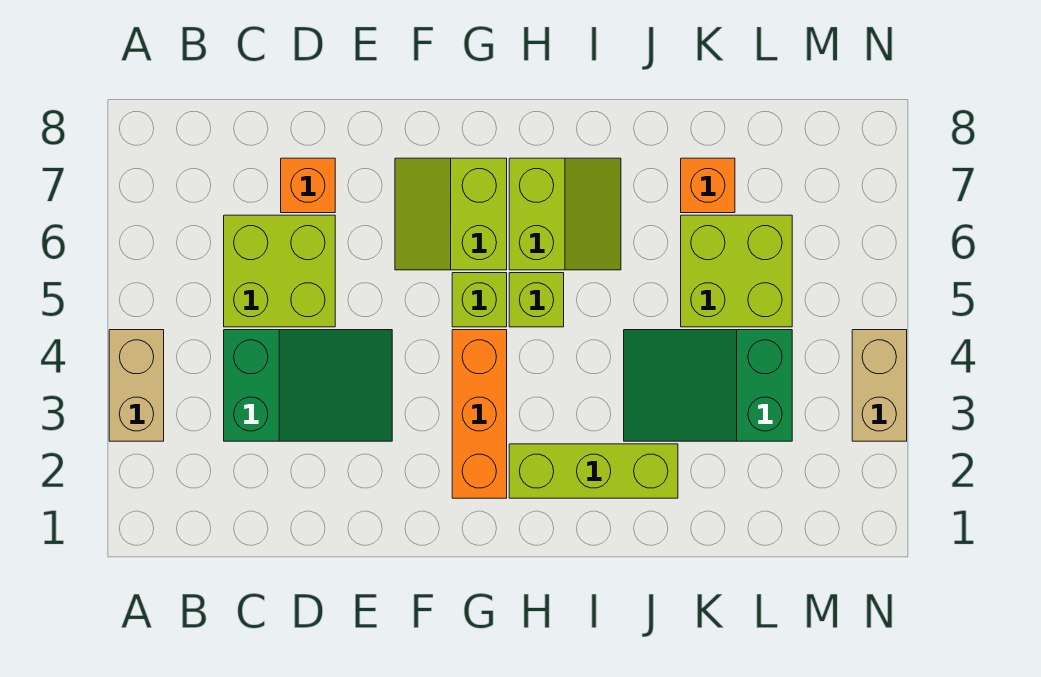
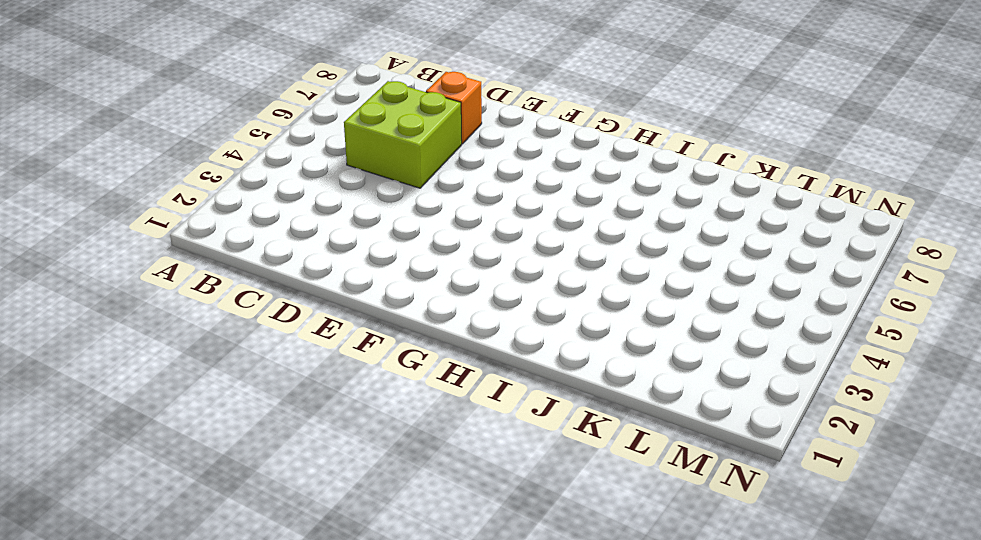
none -> tan 1x2 brick [109,330,164,441]
none -> green 2x3 slope [224,330,392,441]
none -> lime 2x2 slope [395,158,507,270]

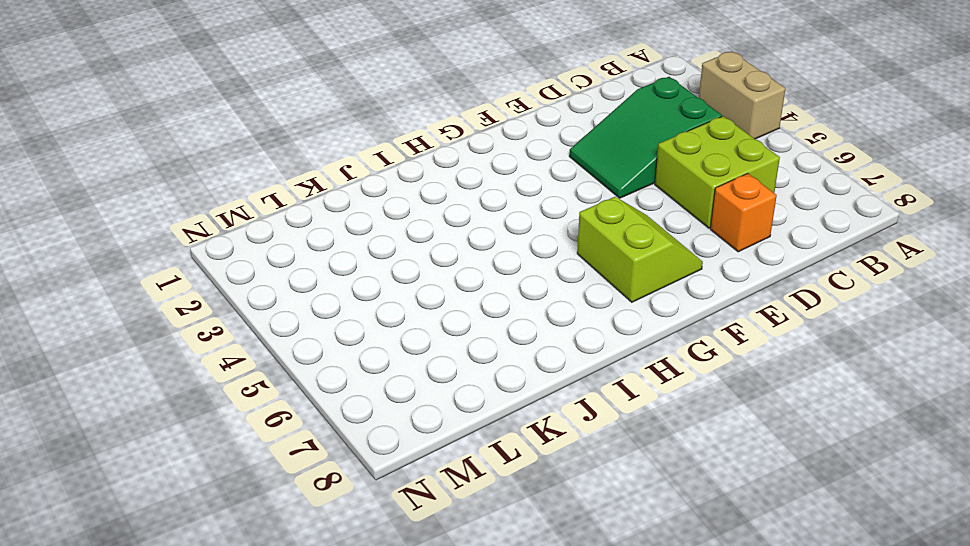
none -> orange 1x3 brick [452,330,507,498]
none -> lime 1x1 brick [452,273,507,327]
none -> lime 1x3 brick [509,444,678,498]

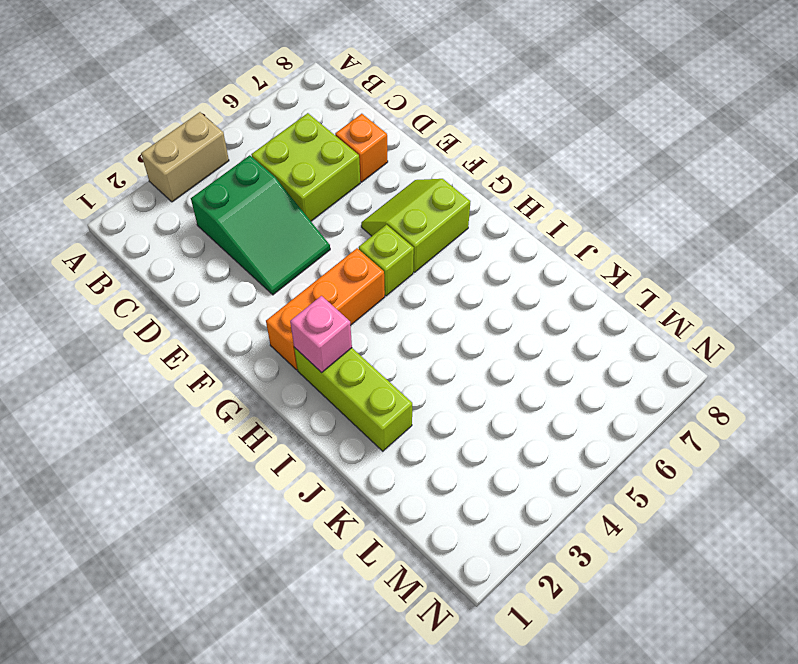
pink 1x1 brick [290,296,352,373] -> none
none -> lime 1x1 brick [509,273,564,327]
none -> lime 2x2 slope [509,158,621,270]
none -> green 2x3 slope [624,330,792,441]

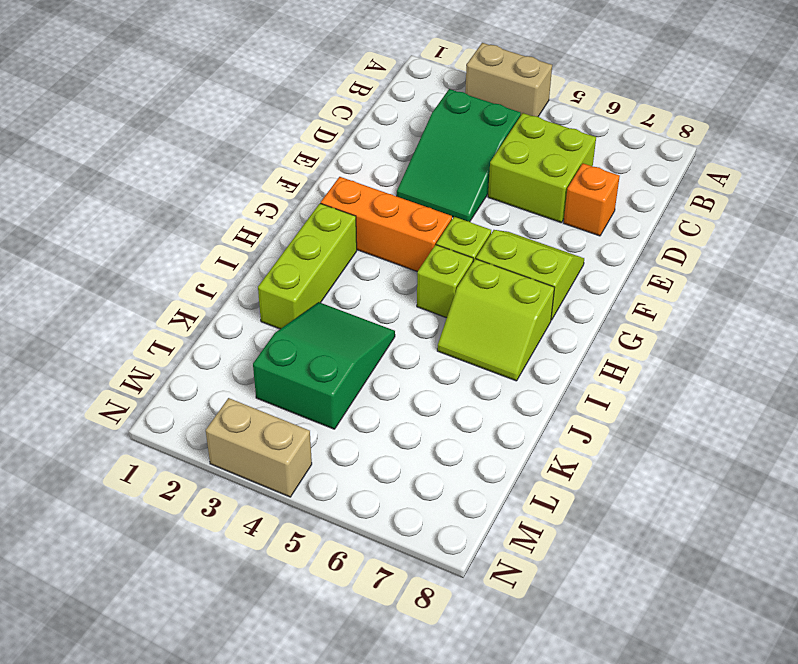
none -> lime 2x2 brick [681,215,792,327]
none -> orange 1x1 brick [681,158,735,213]

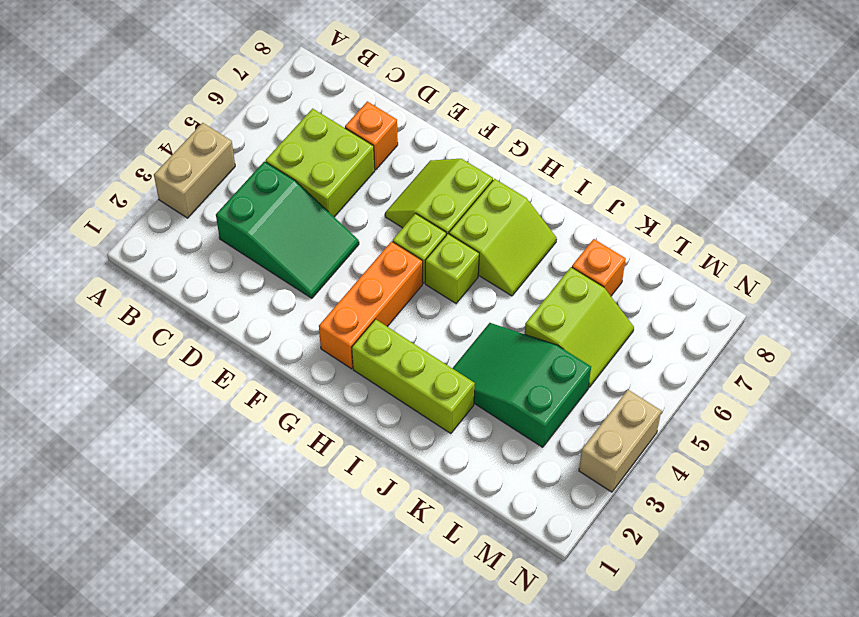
lime 2x2 slope [525,267,634,387] -> lime 2x2 brick [681,215,792,327]

